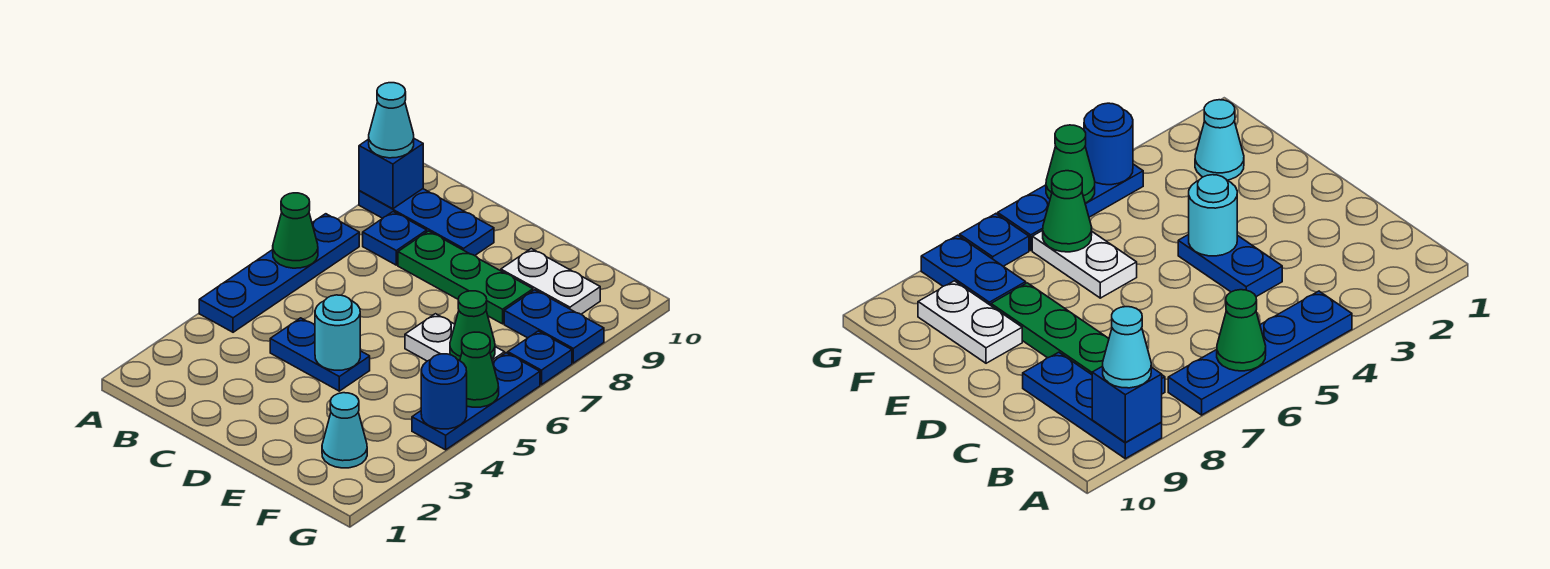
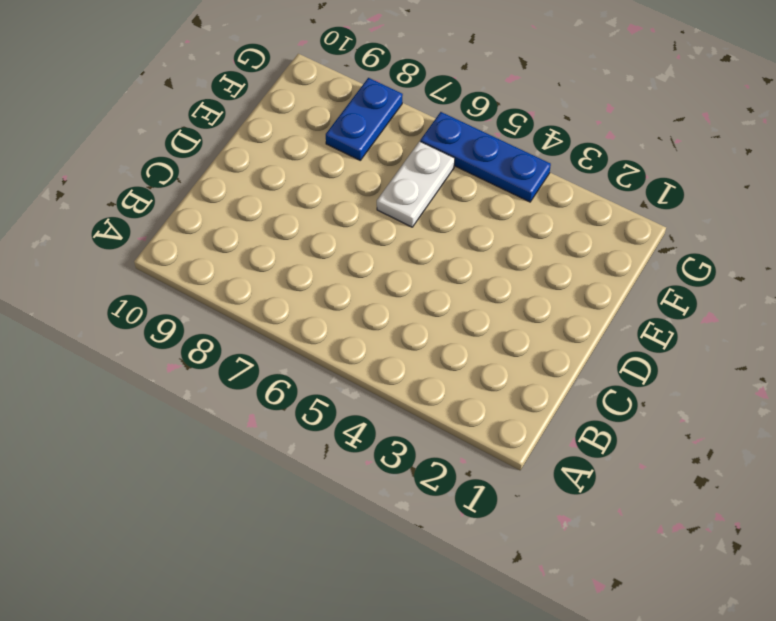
none -> blue 1x4 plate [199,214,359,332]
none -> blue 1x3 plate [359,189,494,256]
none -> blue 1x1 plate [363,212,427,265]

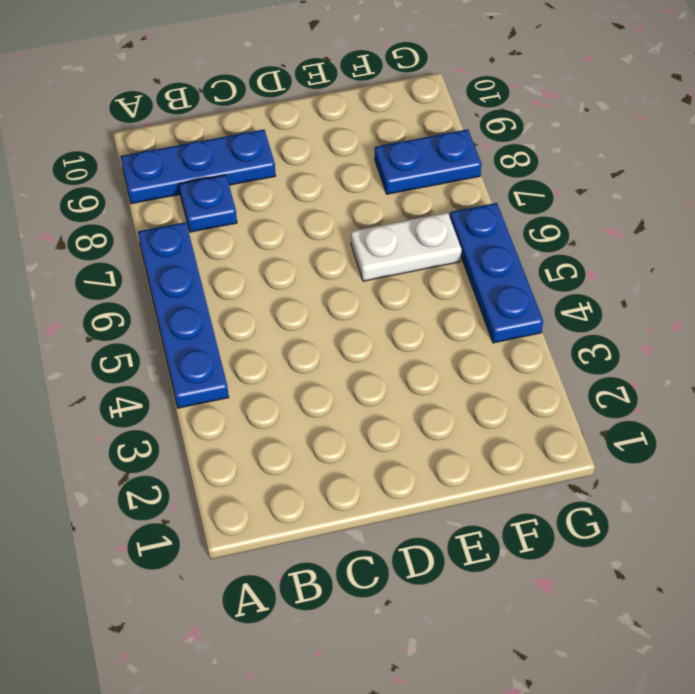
none -> blue 1x2 plate [270,318,370,391]
none -> green 1x3 plate [398,231,533,324]
none -> white 1x2 plate [501,249,600,314]

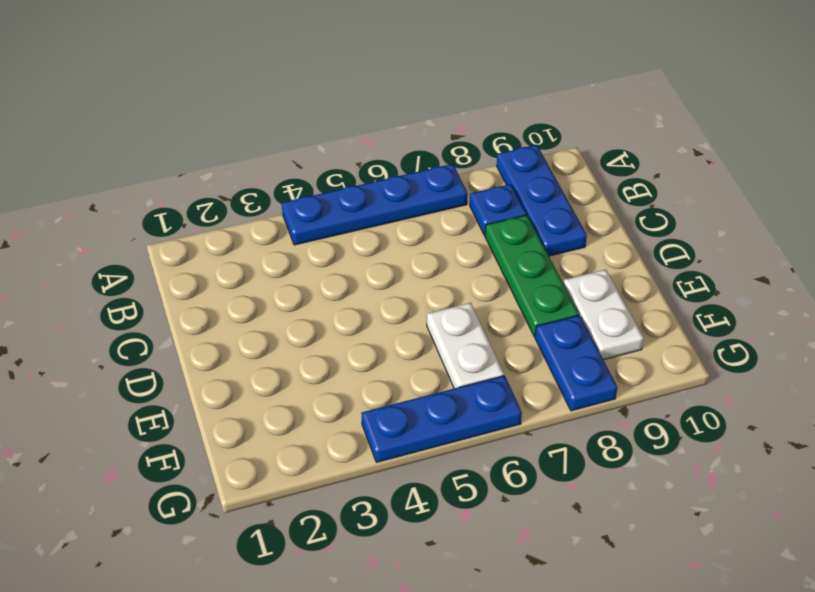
none -> blue 1x2 plate [270,318,370,391]
none -> cyan 1x1 cone [322,393,367,468]
none -> blue 1x1 plate [508,331,572,385]

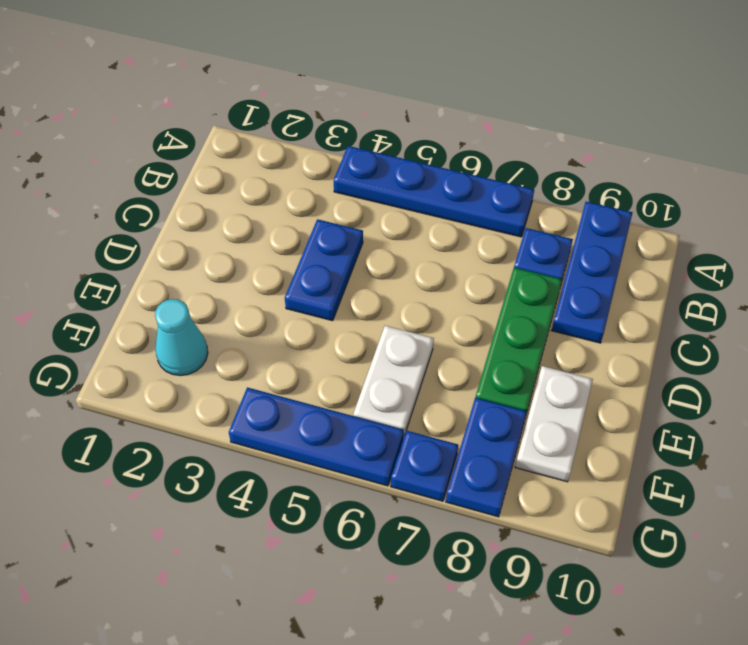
none -> green 1x1 cone [273,193,318,268]
none -> blue 1x1 brick [359,139,423,209]
none -> cyan 1x1 round brick [315,295,360,370]

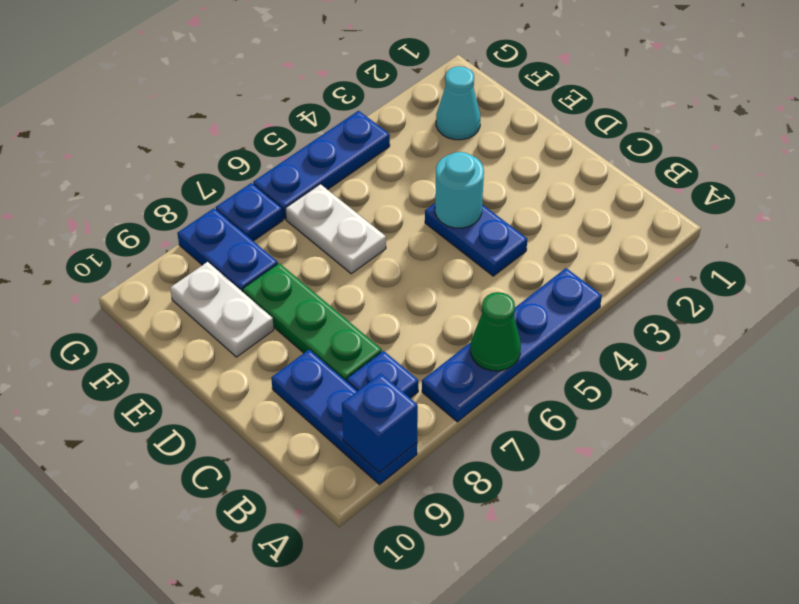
none -> green 1x1 cone [450,291,495,360]
none -> blue 1x1 round brick [421,354,467,429]
none -> green 1x1 cone [460,332,499,407]

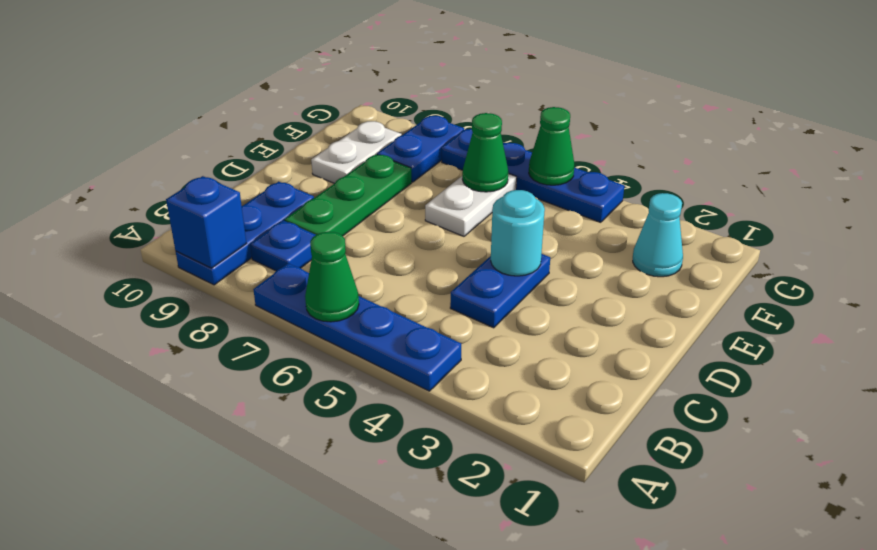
none -> blue 1x1 round brick [421,354,467,429]
none -> cyan 1x1 cone [369,83,414,158]

